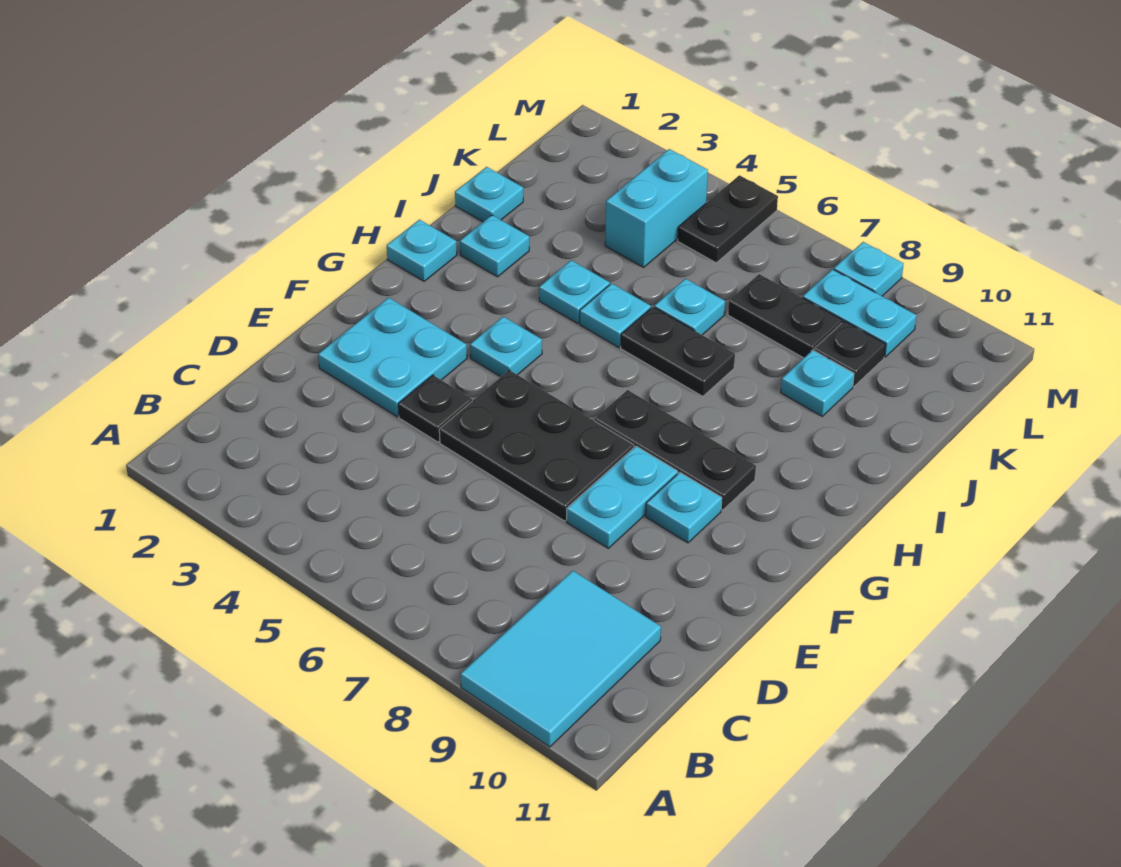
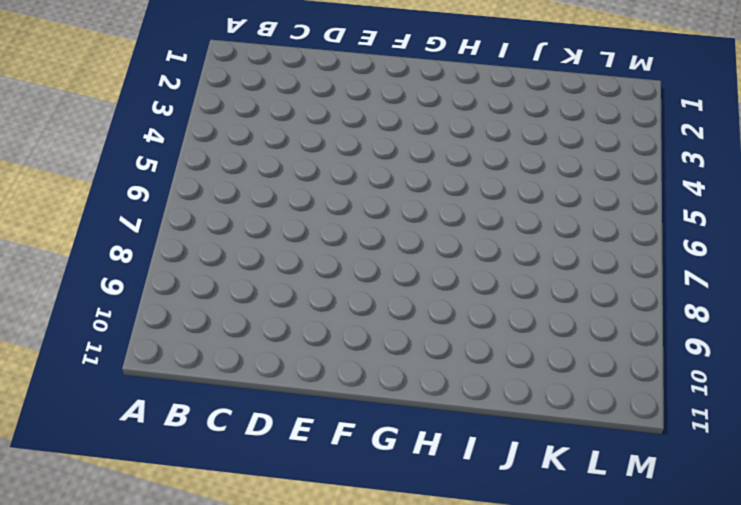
none -> cyan 2x3 tile [461,571,661,747]
none -> cyan 2x2 plate [318,298,467,417]
none -> black 1x1 plate [398,375,472,442]

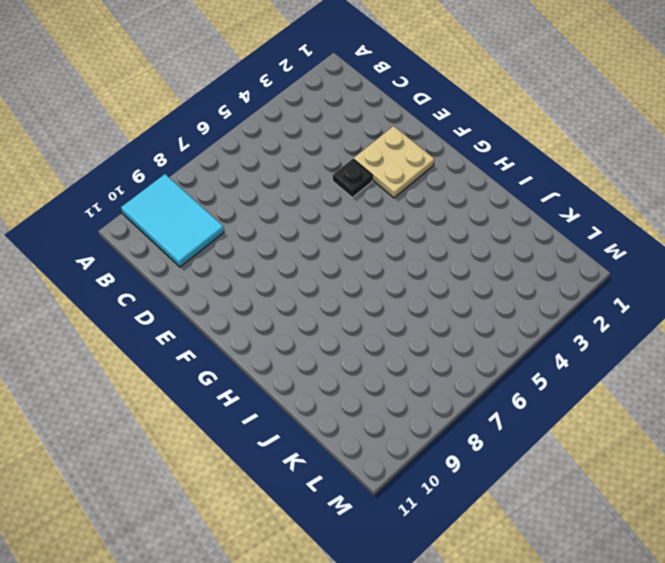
tan 2x2 plate [354,126,434,198] -> cyan 2x2 plate [318,298,467,417]
none -> black 2x3 plate [439,370,634,521]
none -> cyan 1x2 plate [567,446,678,548]
none -> cyan 1x1 plate [646,472,722,543]

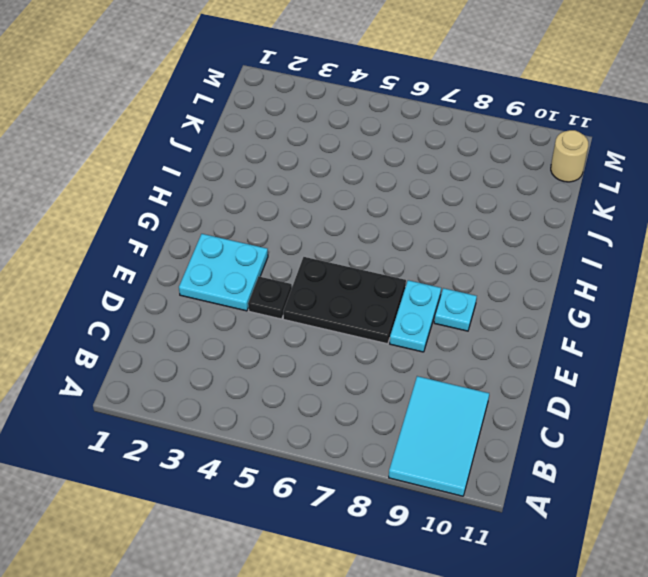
tan 1x1 round brick [551,130,588,182] -> none
none -> cyan 1x1 plate [470,317,542,377]
none -> black 1x3 plate [595,390,756,510]
none -> cyan 1x1 plate [387,220,457,281]

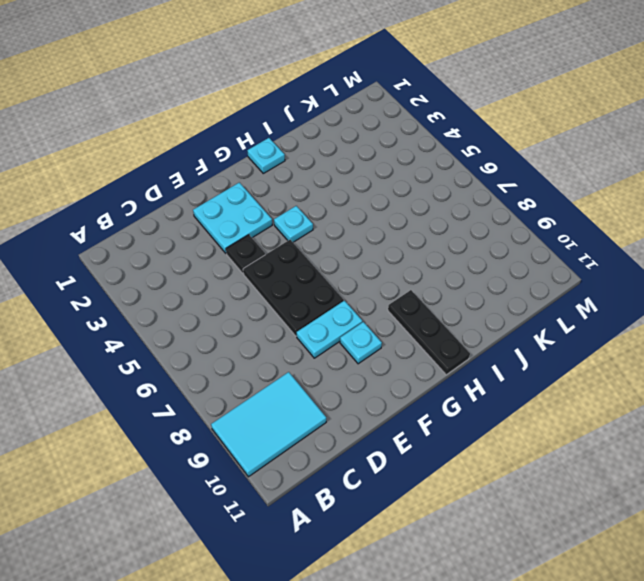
black 1x3 plate [388,290,470,375] -> black 1x3 plate moved to [595,390,756,510]
none -> cyan 1x1 plate [460,215,529,277]
none -> cyan 1x1 plate [539,260,610,323]
none -> cyan 1x1 plate [580,283,651,347]

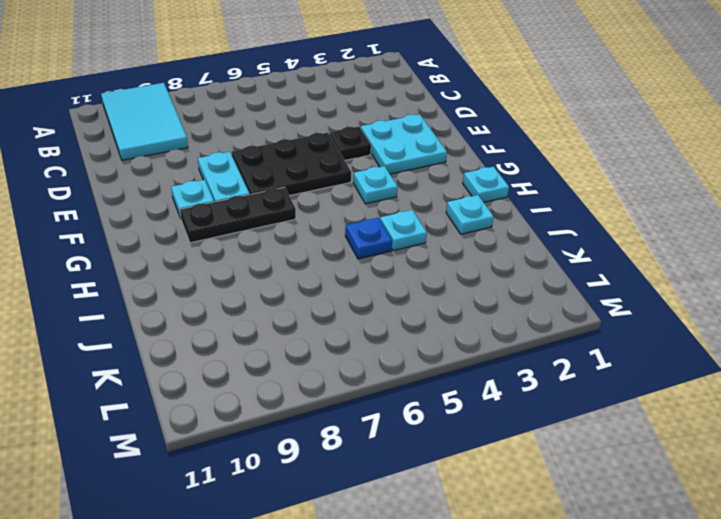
blue 1x1 plate [345,218,392,259] -> cyan 1x1 plate [580,283,651,347]
none -> black 1x2 plate [621,307,735,396]
none -> cyan 1x1 plate [455,167,523,222]
none -> cyan 1x1 plate [654,279,725,335]

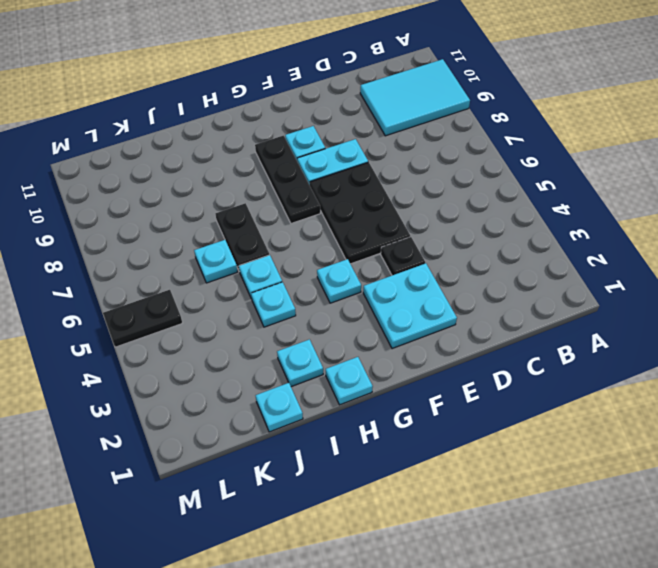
none -> cyan 1x1 plate [781,350,854,416]
none -> cyan 1x2 brick [605,149,708,267]
none -> black 1x2 plate [728,274,842,358]

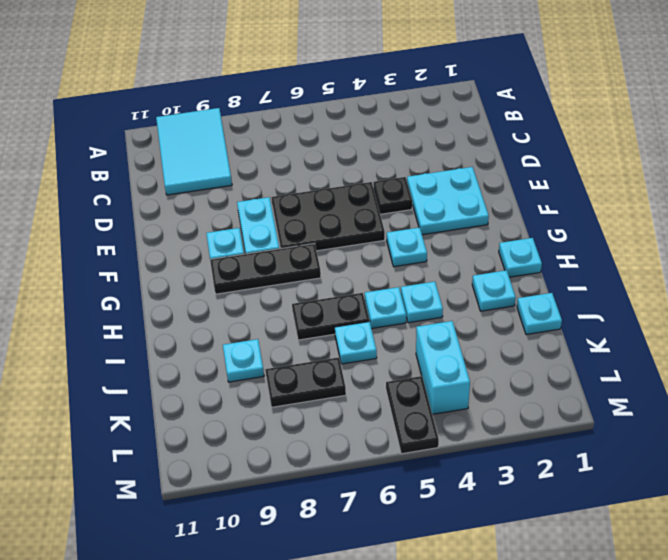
none -> black 1x1 plate [814,321,886,386]
none -> cyan 1x2 plate [803,269,917,357]
none -> cyan 1x1 plate [834,242,903,296]

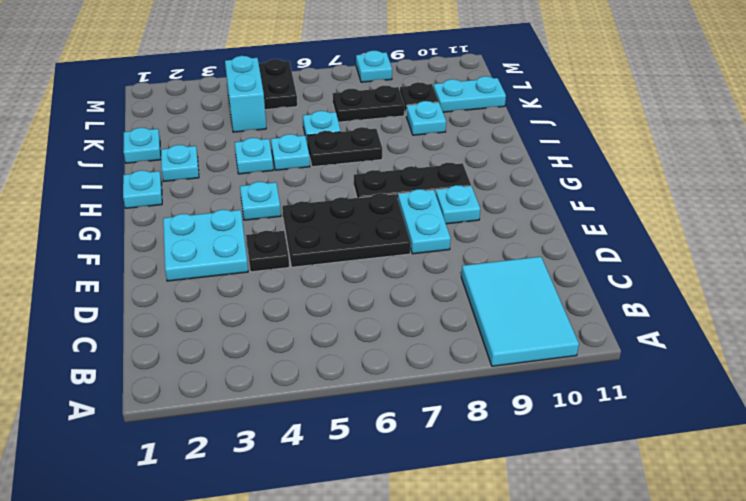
cyan 1x2 plate [433,76,506,112] -> cyan 1x2 plate moved to [803,269,917,357]

